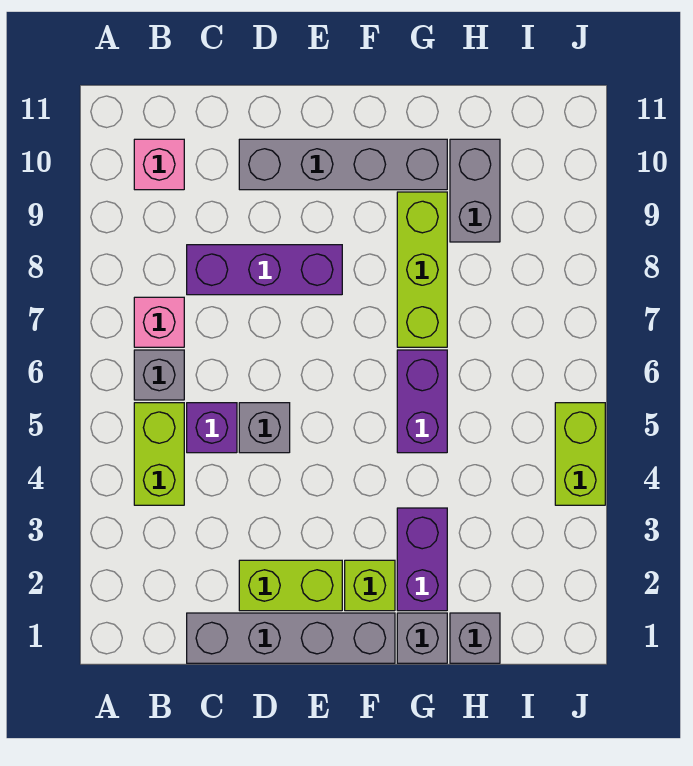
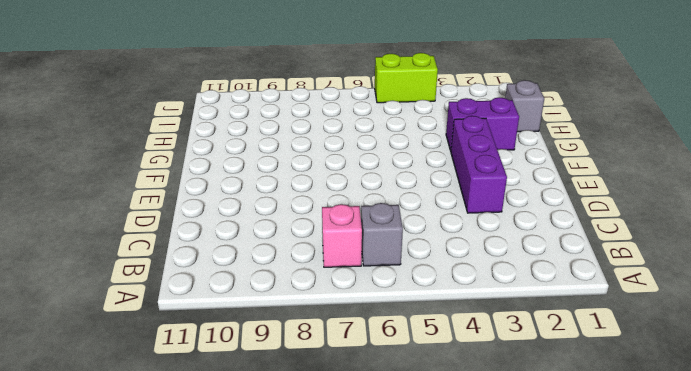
purple 1x3 brick [451,116,507,213] -> purple 1x3 brick moved to [187,245,342,295]
none -> lime 1x2 brick [134,403,184,505]
none -> pink 1x1 brick [134,139,184,190]
none -> grey 1x4 brick [187,613,395,663]

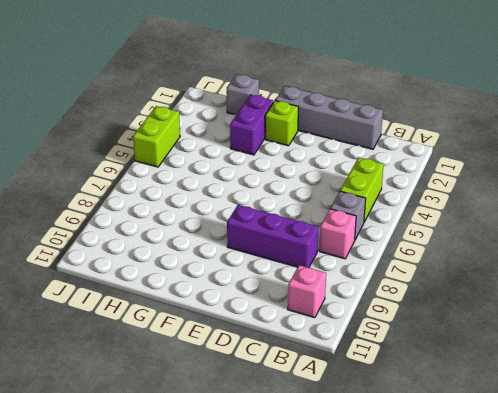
none -> purple 1x1 brick [187,403,237,453]
none -> lime 1x2 brick [239,560,342,611]
none -> grey 1x1 brick [239,403,290,453]

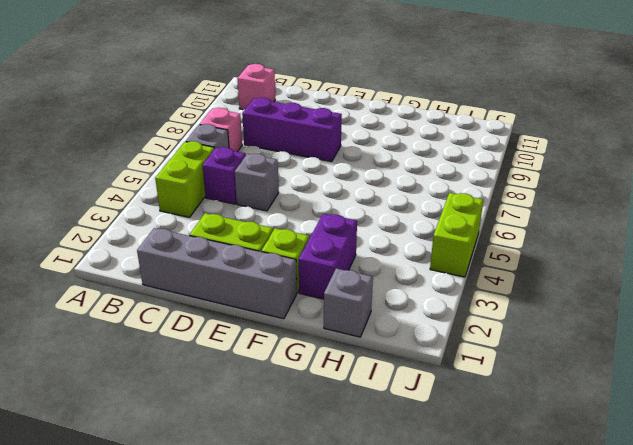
none -> grey 1x4 brick [239,139,447,190]
none -> grey 1x1 brick [397,613,447,663]
none -> purple 1x2 brick [397,350,447,453]

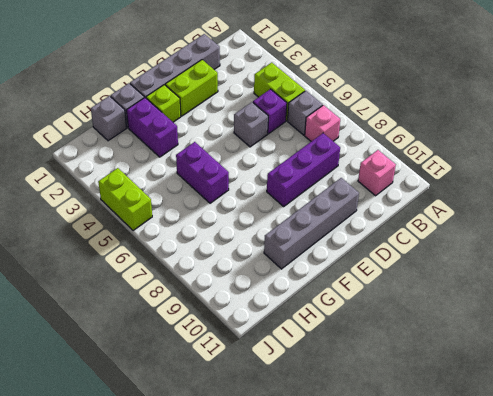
none -> lime 1x3 brick [397,192,447,347]
none -> grey 1x2 brick [450,139,500,242]

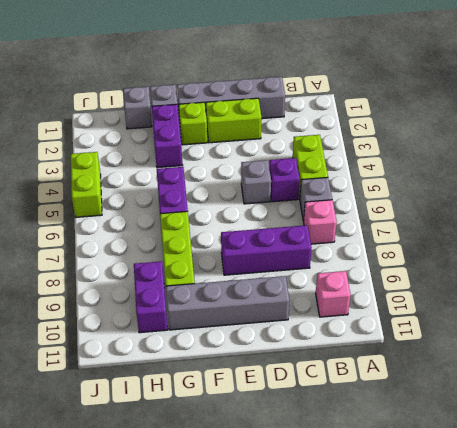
purple 1x2 brick [134,261,168,333] -> grey 1x2 brick [450,139,500,242]

